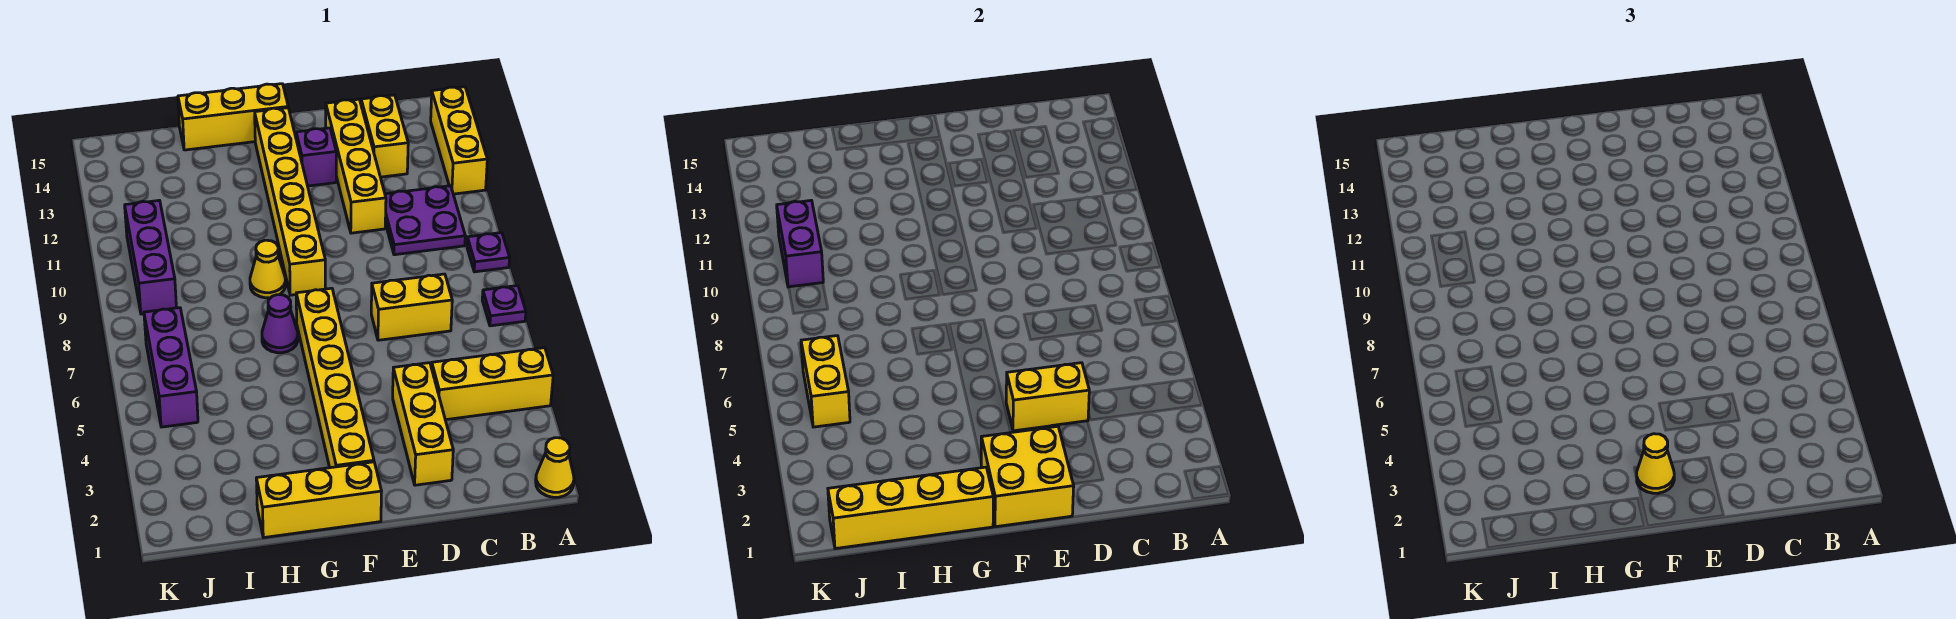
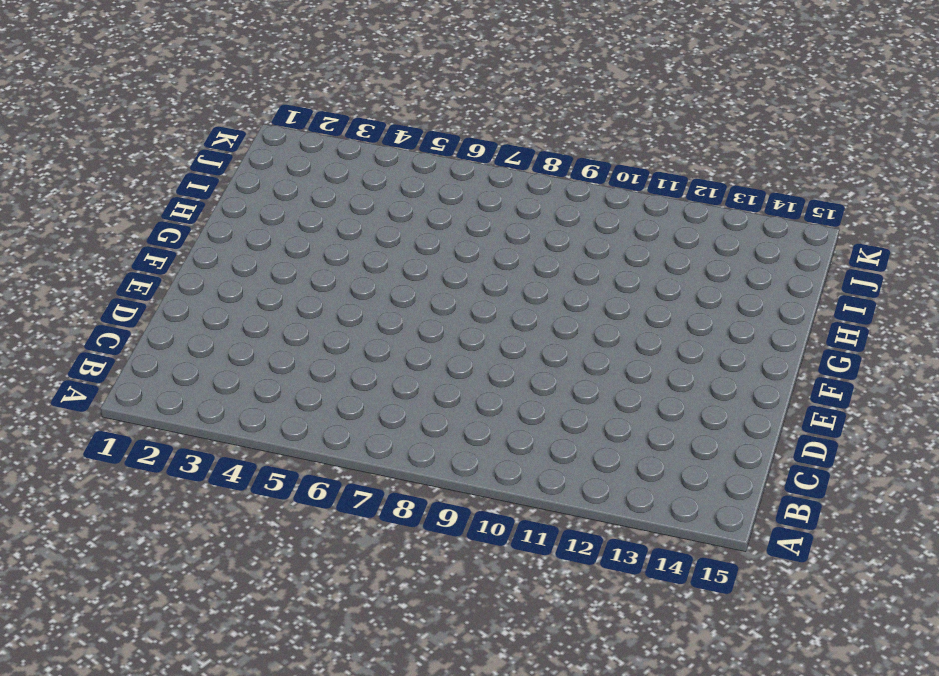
none -> yellow 1x1 cone [536,438,574,497]
none -> yellow 1x3 brick [432,348,553,420]
none -> purple 1x1 plate [482,286,526,326]

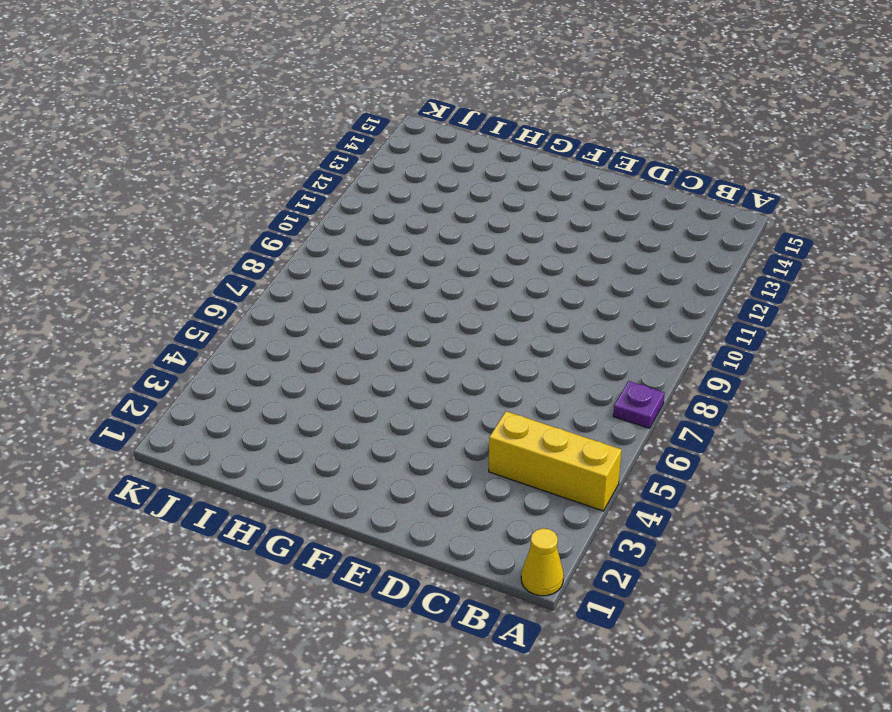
none -> purple 1x1 plate [467,233,510,272]
none -> yellow 1x3 brick [431,87,487,194]
none -> purple 2x2 plate [385,186,465,255]

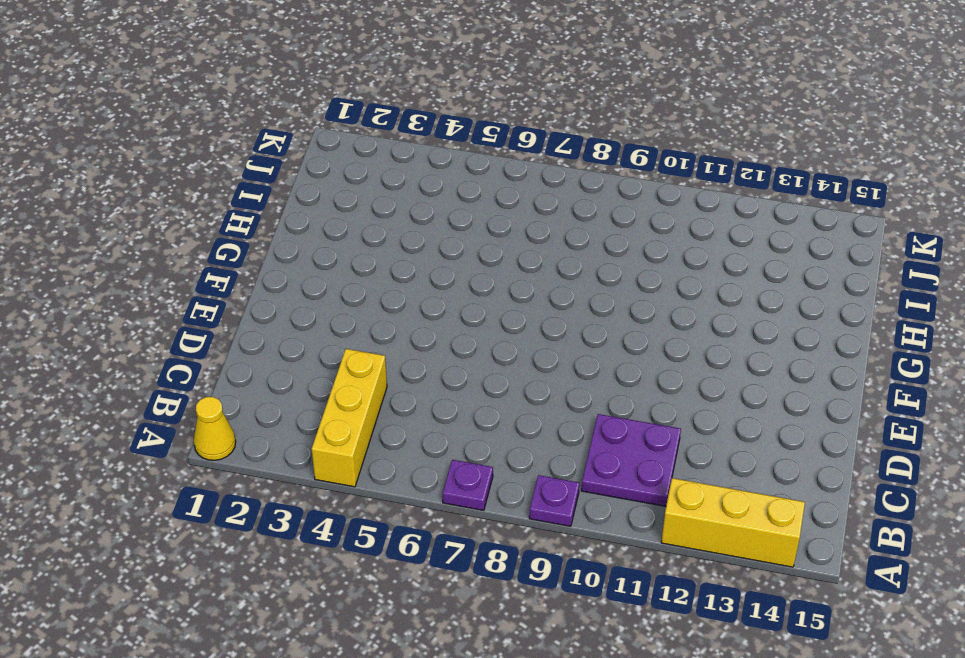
none -> yellow 1x2 brick [371,274,452,340]
none -> yellow 1x2 brick [361,95,408,177]
none -> yellow 1x3 brick [393,363,453,485]

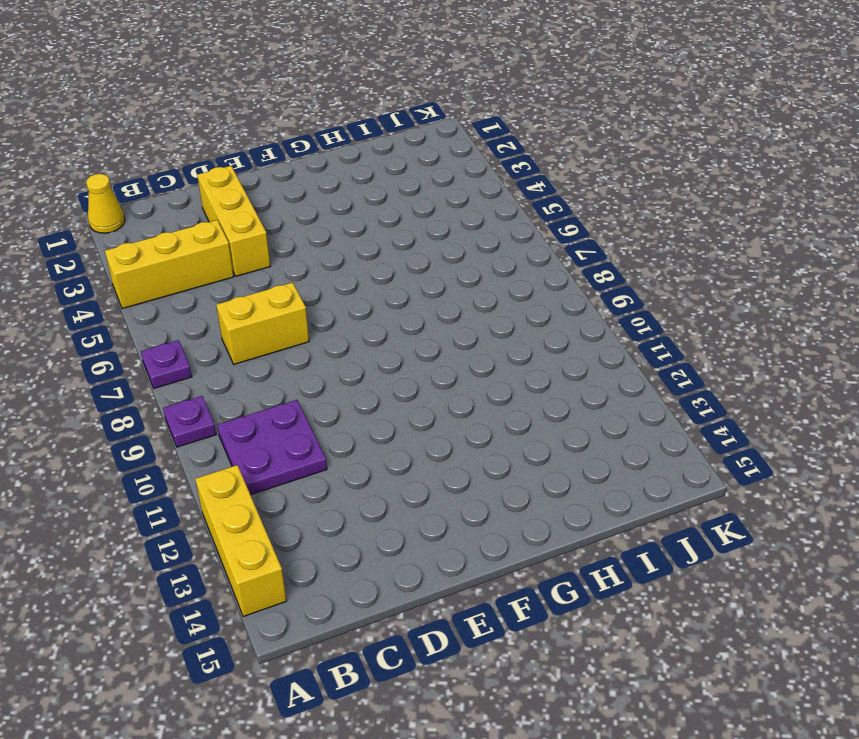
none -> yellow 1x2 brick [361,95,408,177]
none -> yellow 1x4 brick [326,99,386,233]
none -> purple 1x1 brick [296,128,336,186]

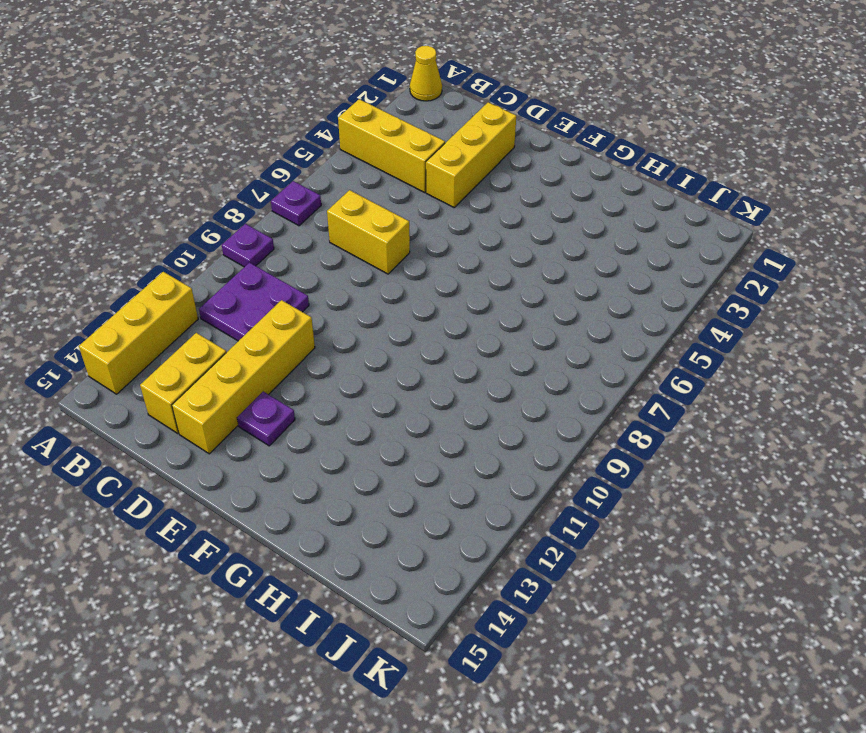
purple 1x1 plate [237,392,295,446] -> purple 1x1 brick [296,128,336,186]
none -> yellow 1x3 brick [256,462,382,538]
none -> yellow 1x6 brick [296,288,374,468]
none -> yellow 1x6 brick [255,108,325,295]

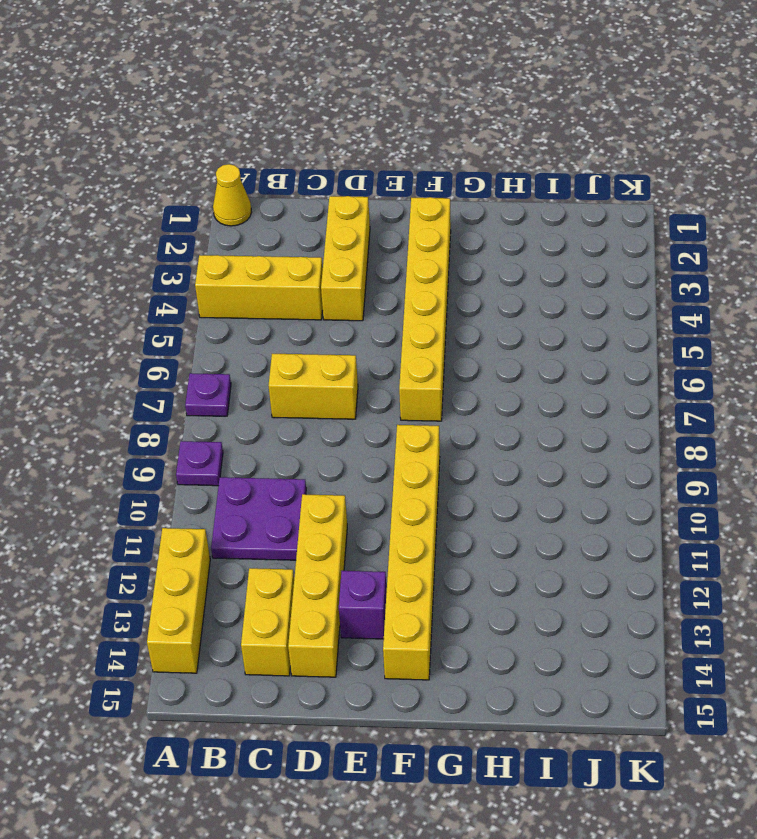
none -> yellow 1x3 brick [256,462,382,538]
none -> yellow 1x3 brick [178,84,288,150]
none -> purple 1x1 cone [262,295,298,353]

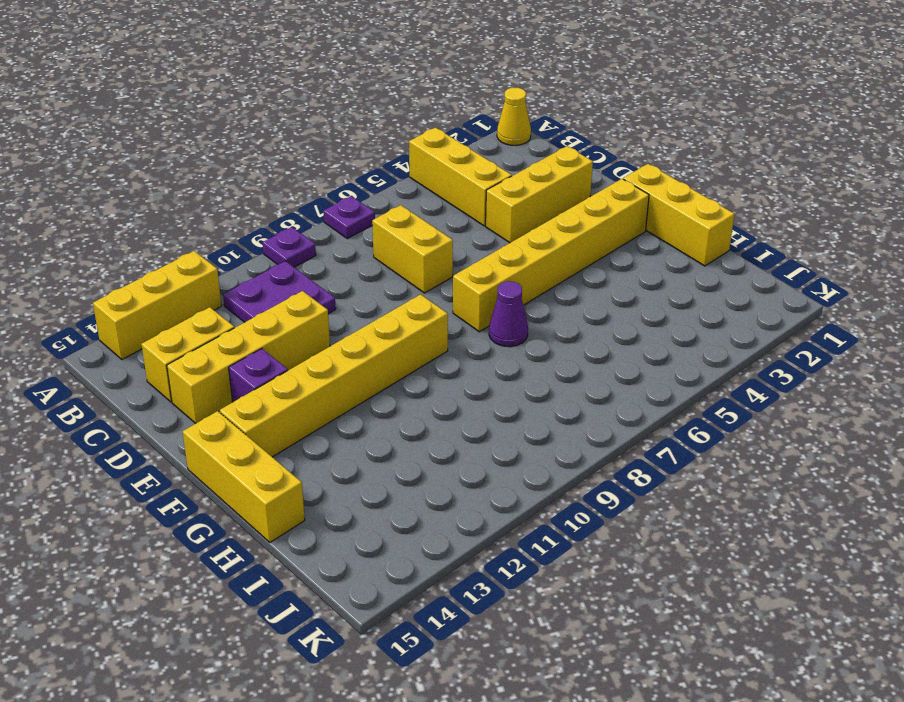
none -> yellow 1x1 cone [250,240,285,298]
none -> purple 1x3 brick [144,308,198,427]
none -> purple 1x3 brick [125,200,176,314]

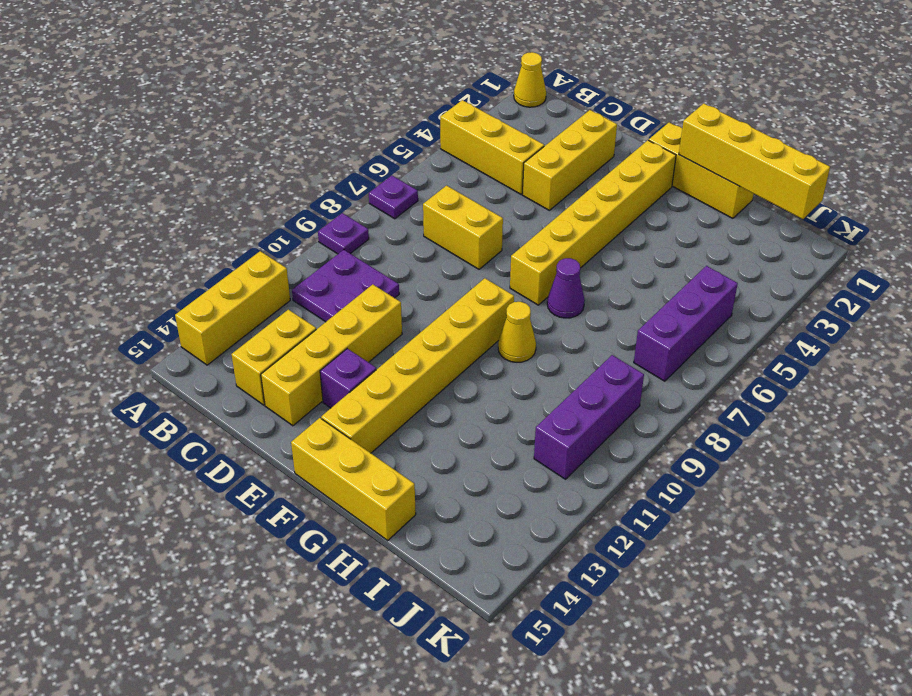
none -> yellow 1x2 brick [1006,363,1089,431]
none -> yellow 2x2 brick [981,426,1074,527]
none -> yellow 1x2 brick [801,336,850,427]

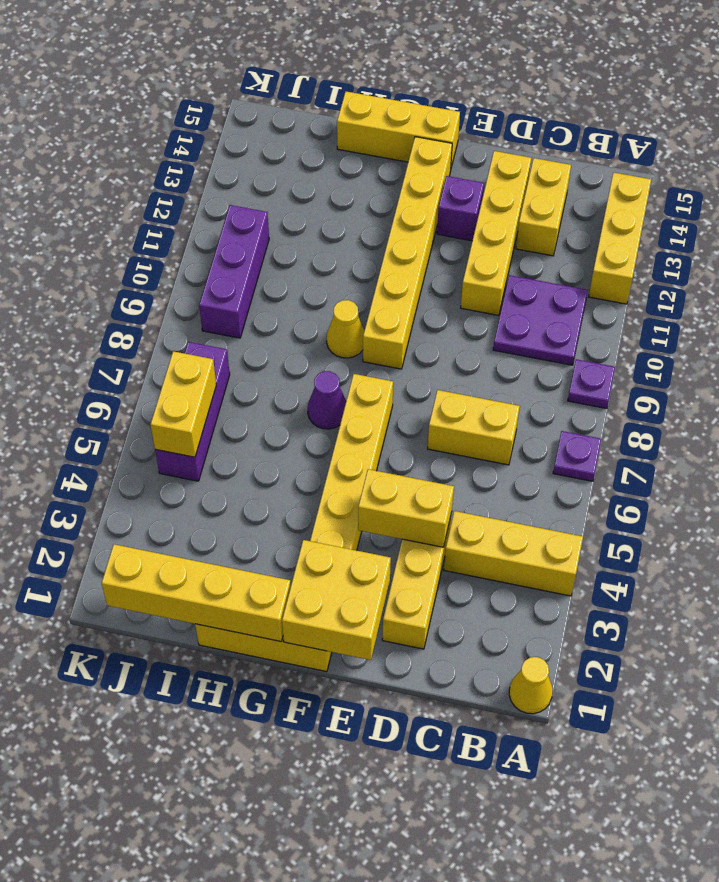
none -> purple 1x2 brick [777,200,823,287]
none -> yellow 1x1 cone [1637,434,1674,493]

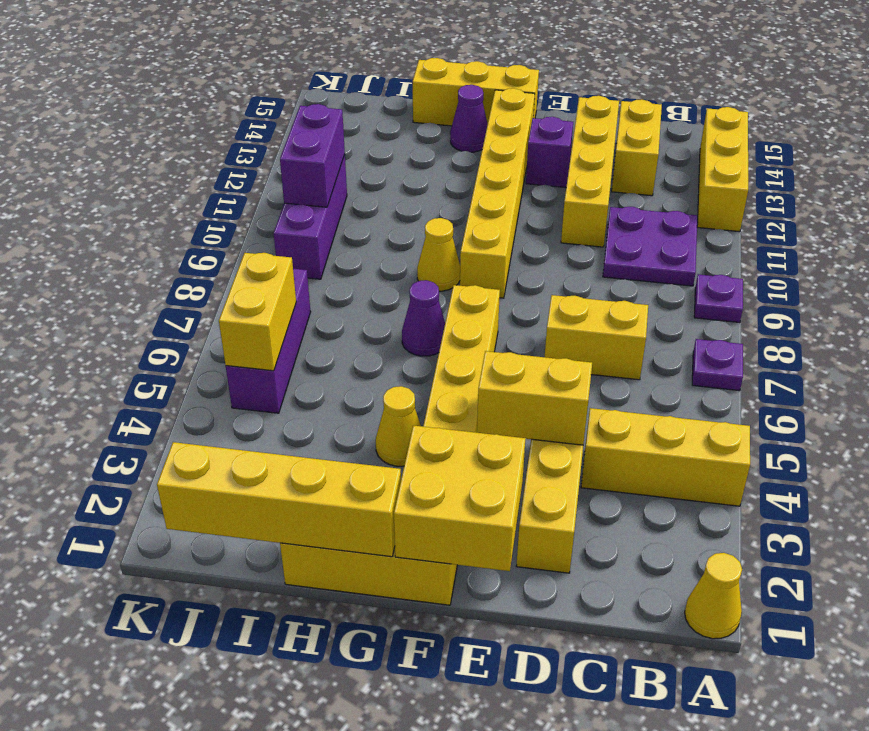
yellow 1x1 cone [376,386,421,466] -> yellow 1x1 cone moved to [1637,434,1674,493]
purple 1x1 cone [450,85,488,152] -> none

